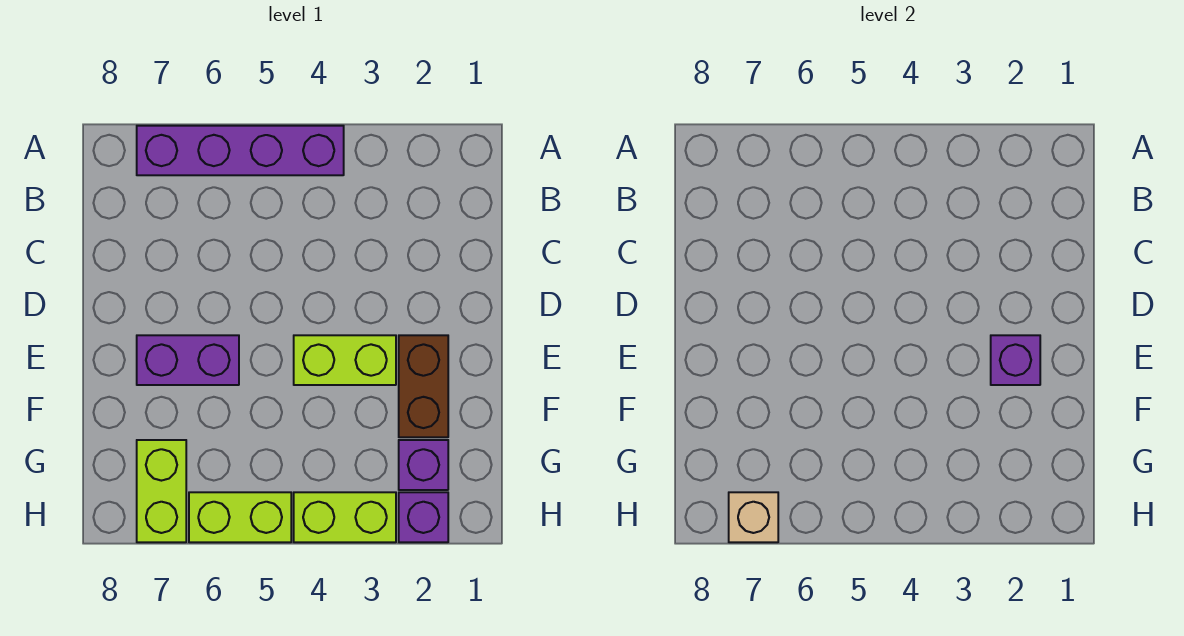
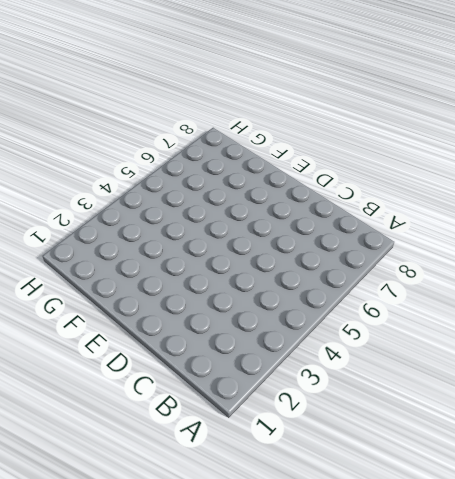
none -> purple 1x4 brick [137,126,344,175]
none -> brown 1x2 brick [399,335,448,437]

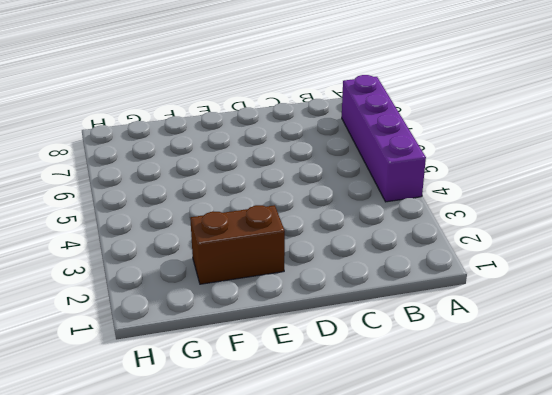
none -> lime 1x2 brick [294,335,396,385]
none -> purple 1x2 brick [137,335,239,385]

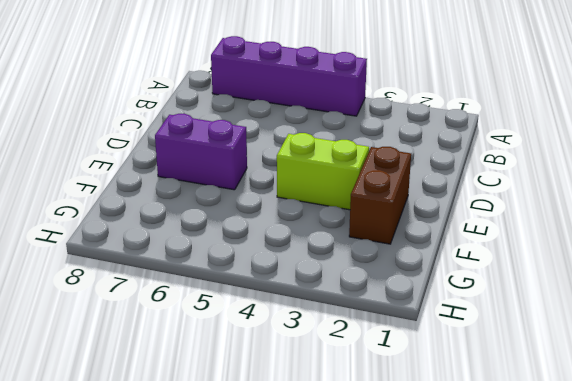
none -> purple 1x1 brick [399,440,448,490]
none -> lime 1x2 brick [137,440,186,542]

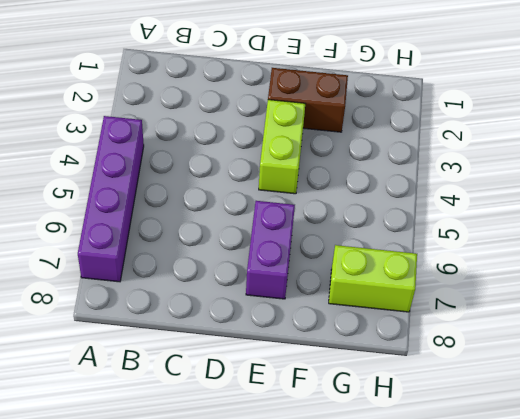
none -> purple 1x1 brick [399,440,448,490]
none -> purple 1x1 brick [399,492,448,542]

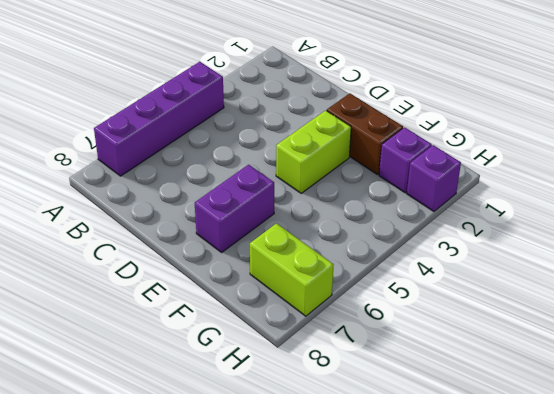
none -> lime 1x2 brick [294,492,396,542]
none -> lime 1x2 brick [189,492,291,542]

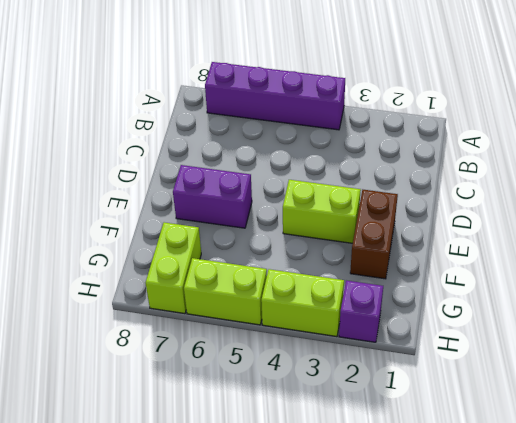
none -> purple 1x1 brick [399,440,448,490]
none -> purple 1x1 brick [991,335,1040,385]

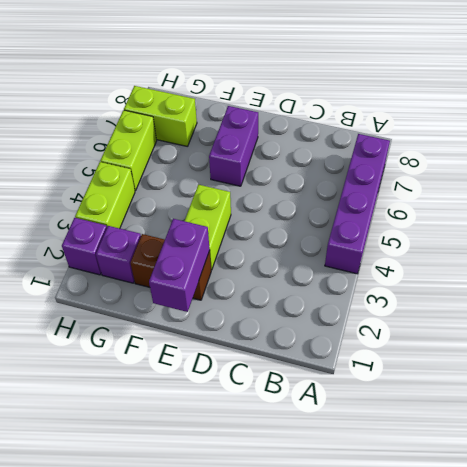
purple 1x2 brick [149,219,210,312] -> purple 1x1 brick [991,335,1040,385]
none -> tan 1x1 brick [729,492,778,542]

